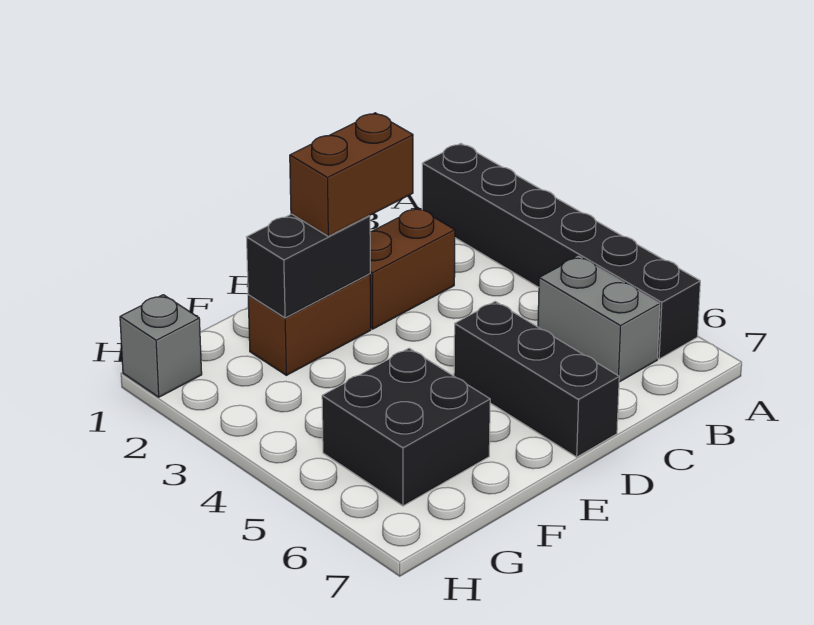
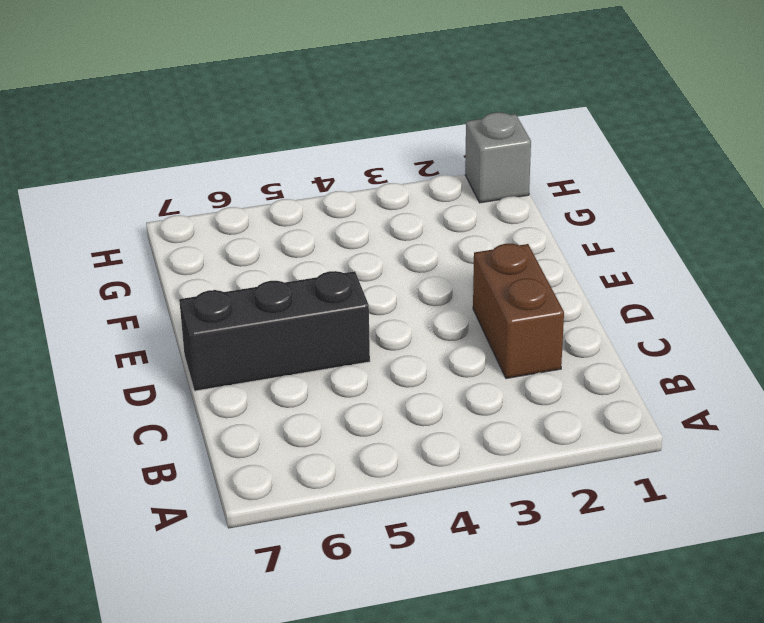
none -> black 1x6 brick [422,144,700,359]
none -> grey 1x2 brick [538,256,660,382]

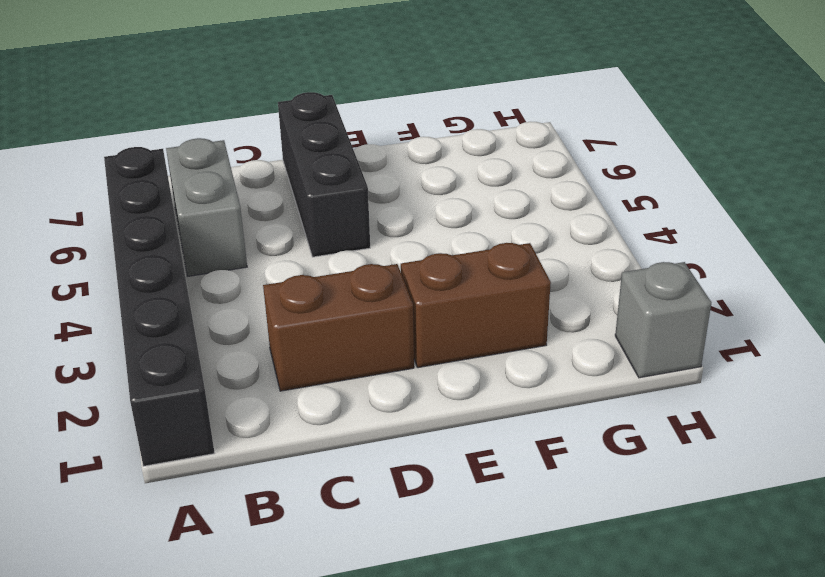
none -> black 2x2 brick [322,348,490,506]
none -> black 1x2 brick [247,214,370,318]

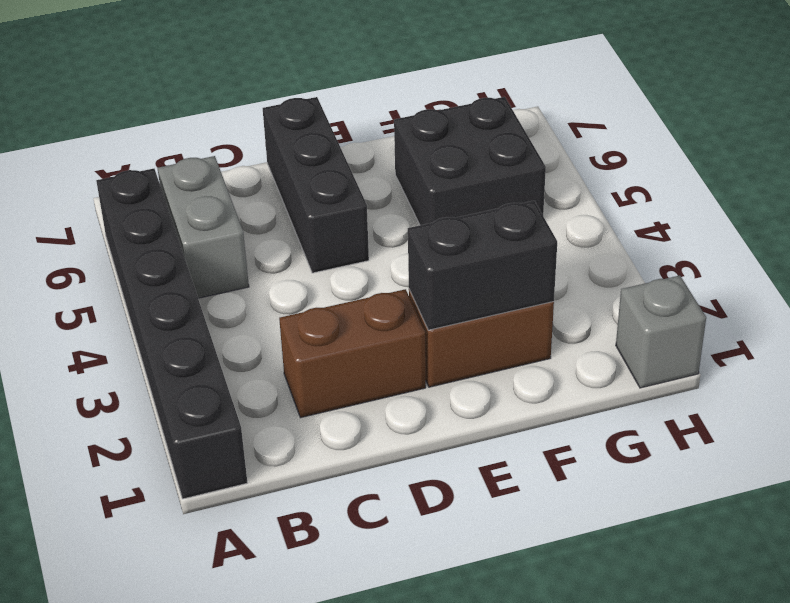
none -> brown 1x2 brick [290,113,413,236]

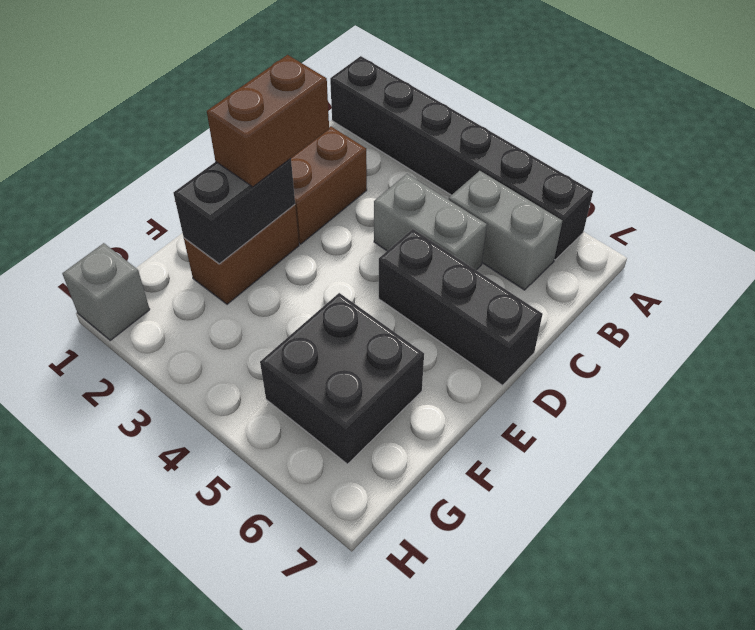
grey 1x2 brick [374,174,487,270] -> none

